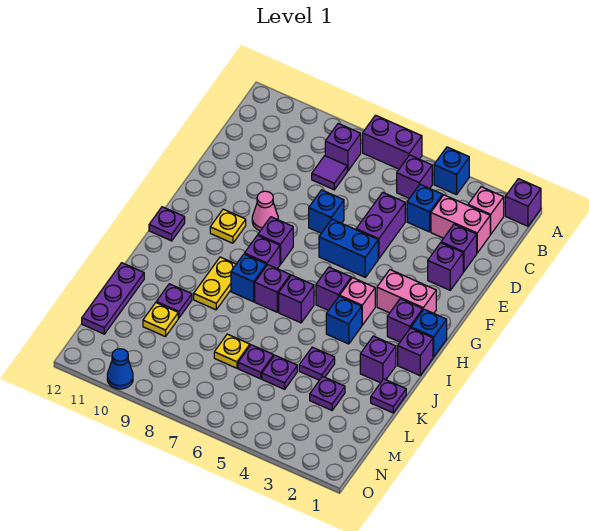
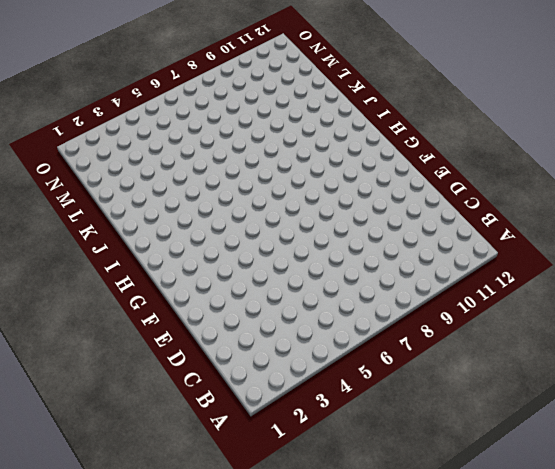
none -> purple 1x1 brick [505,179,541,226]
none -> blue 1x1 brick [434,147,469,195]
none -> purple 1x2 brick [363,115,422,169]
none -> pink 1x1 brick [468,187,504,234]

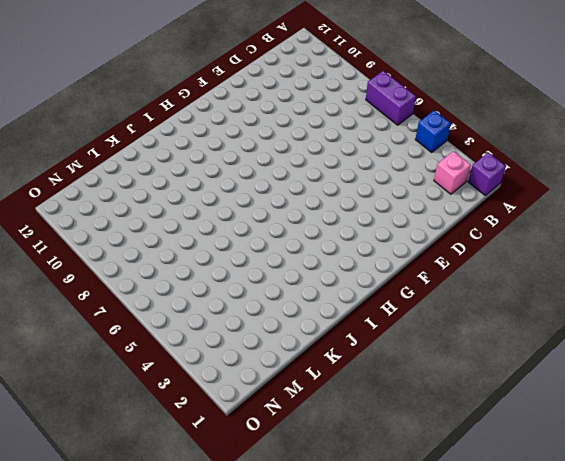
none -> purple 1x1 brick [397,155,432,198]
none -> purple 1x1 brick [325,123,361,171]
none -> pink 1x2 brick [431,195,490,253]
none -> blue 1x1 brick [407,184,443,232]

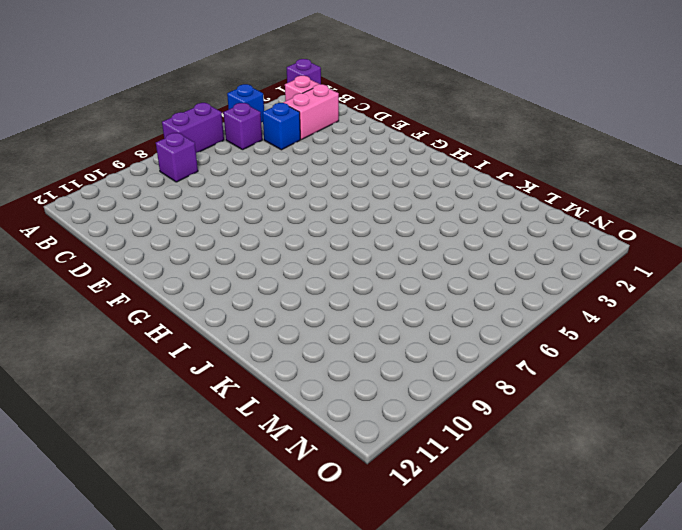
none -> purple 1x1 tile [312,156,347,190]
none -> purple 1x1 brick [441,224,477,272]
none -> purple 1x2 brick [356,192,405,259]
none -> purple 1x1 brick [428,243,463,290]

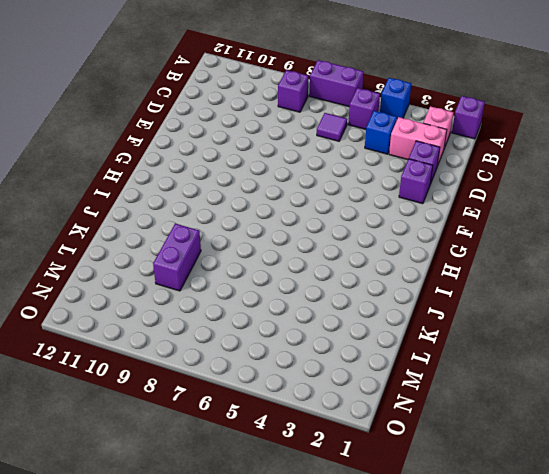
purple 1x1 tile [317,113,347,141] -> purple 1x1 tile moved to [312,156,347,190]
purple 1x2 brick [153,224,201,291] -> purple 1x2 brick moved to [356,192,405,259]
none -> blue 1x1 brick [309,190,344,233]
none -> blue 1x2 brick [319,219,378,277]
none -> pink 1x1 cone [252,191,278,231]
none -> pink 1x2 brick [377,270,436,313]

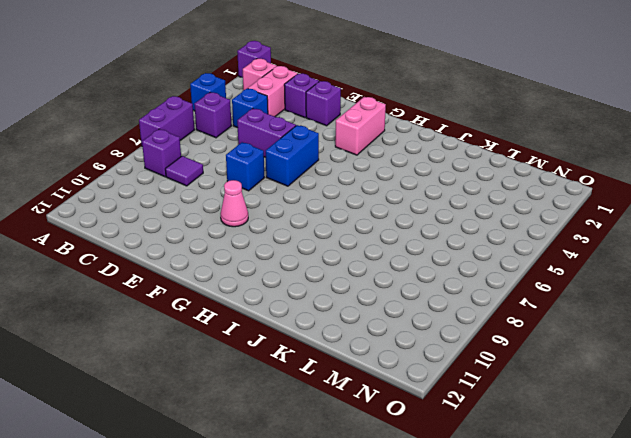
none -> purple 1x1 brick [258,217,293,264]
none -> yellow 1x1 plate [210,209,246,243]
none -> blue 1x1 brick [411,309,447,357]
none -> purple 1x1 brick [387,299,423,342]

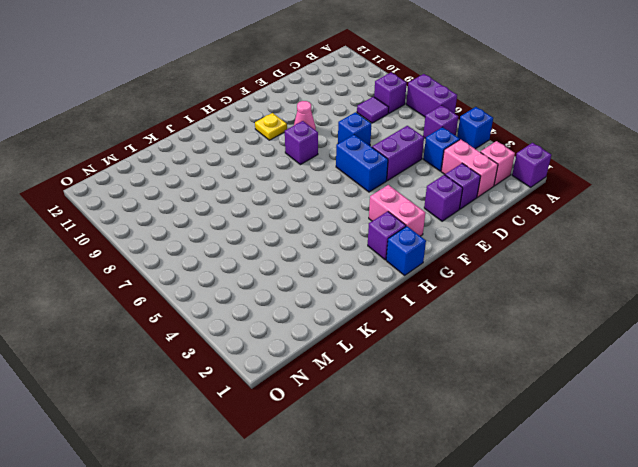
none -> pink 1x1 brick [340,278,375,325]
none -> purple 1x1 brick [316,267,351,310]
none -> purple 1x1 brick [244,235,280,269]
none -> purple 1x1 plate [149,207,185,241]

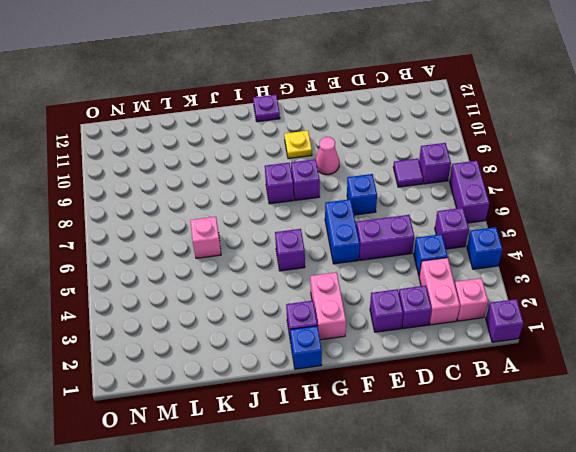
pink 1x1 brick [190,217,221,258] -> pink 1x1 brick moved to [340,278,375,325]
none -> purple 1x1 brick [398,328,433,375]
none -> blue 1x1 brick [326,296,362,344]
none -> purple 1x1 brick [279,275,314,323]
none -> purple 1x1 brick [255,265,290,312]

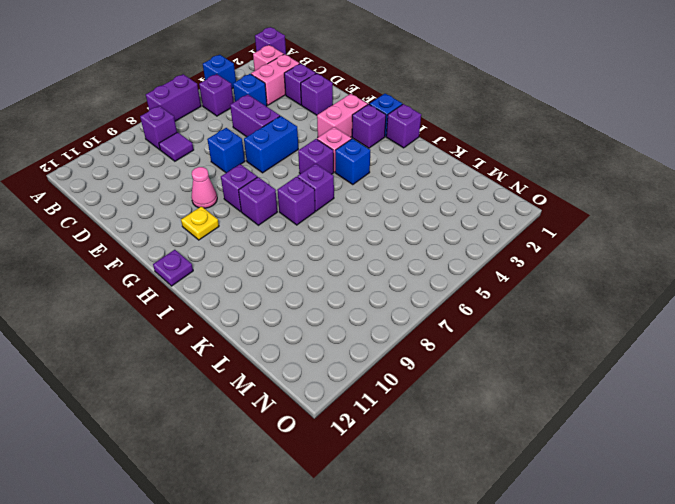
none -> blue 1x1 brick [231,254,266,302]
none -> yellow 1x2 plate [194,257,236,310]
none -> purple 1x1 brick [360,336,396,383]
none -> purple 1x1 plate [371,379,406,413]

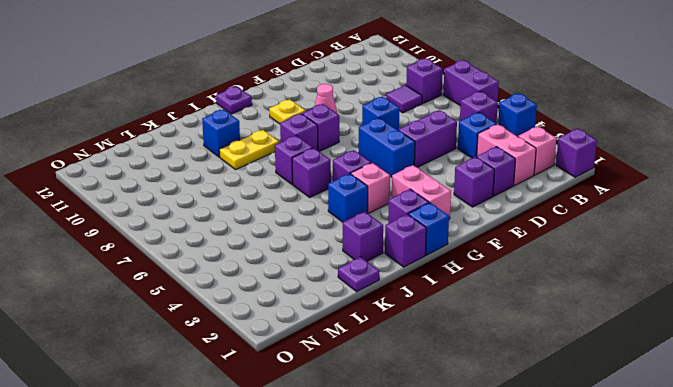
blue 1x1 brick [202,109,240,157] -> blue 1x1 brick moved to [231,254,266,302]
none -> purple 1x1 plate [299,347,335,380]
none -> purple 1x1 plate [156,284,192,318]
none -> purple 1x3 plate [82,263,144,334]
none -> purple 1x1 plate [310,376,345,410]

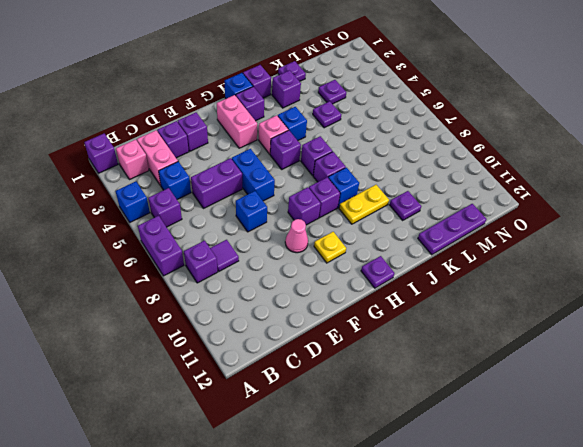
none -> purple 1x1 plate [262,355,297,389]
none -> purple 1x1 plate [238,345,274,379]
none -> yellow 1x1 plate [214,334,250,368]
none -> yellow 1x1 plate [143,303,178,337]

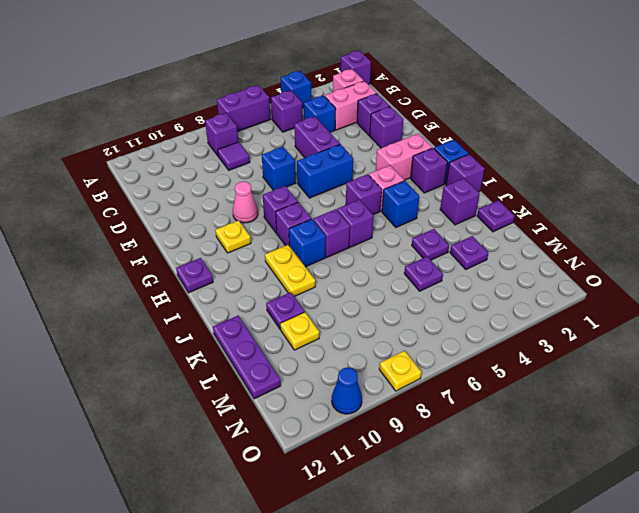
yellow 1x1 plate [379,351,421,391] -> yellow 1x1 plate moved to [214,334,250,368]
none -> purple 1x1 plate [238,345,274,379]

